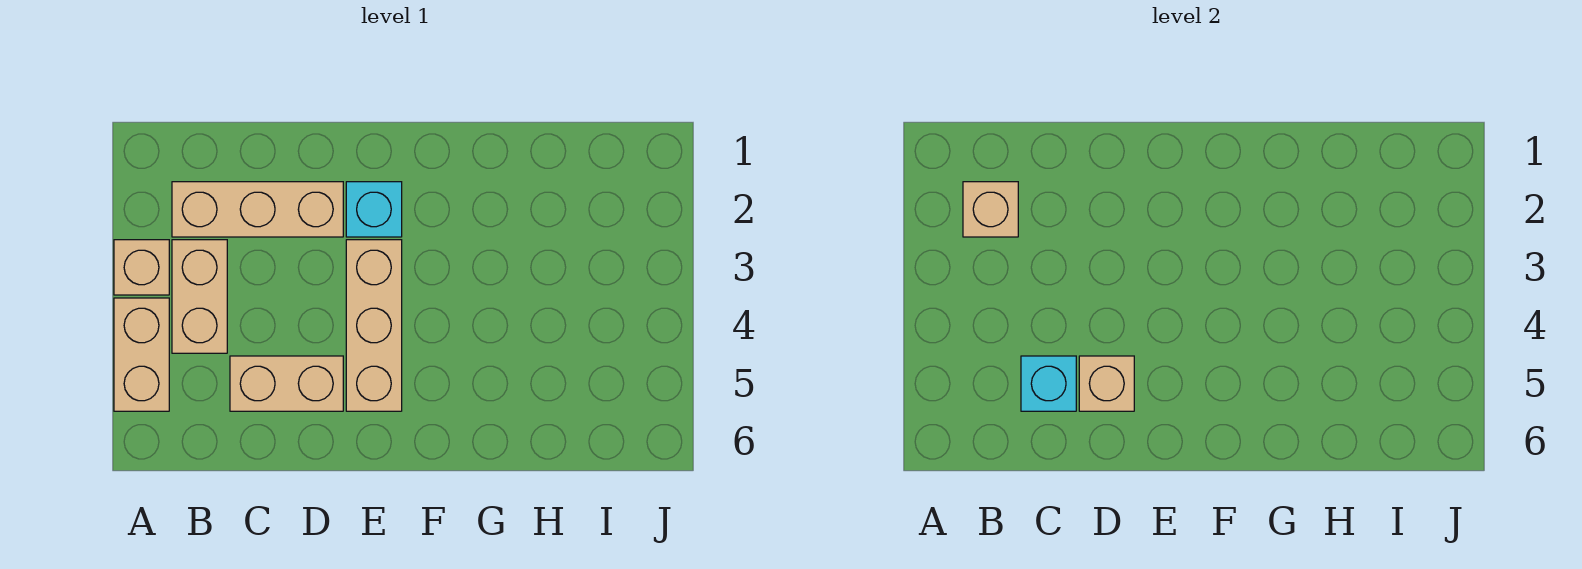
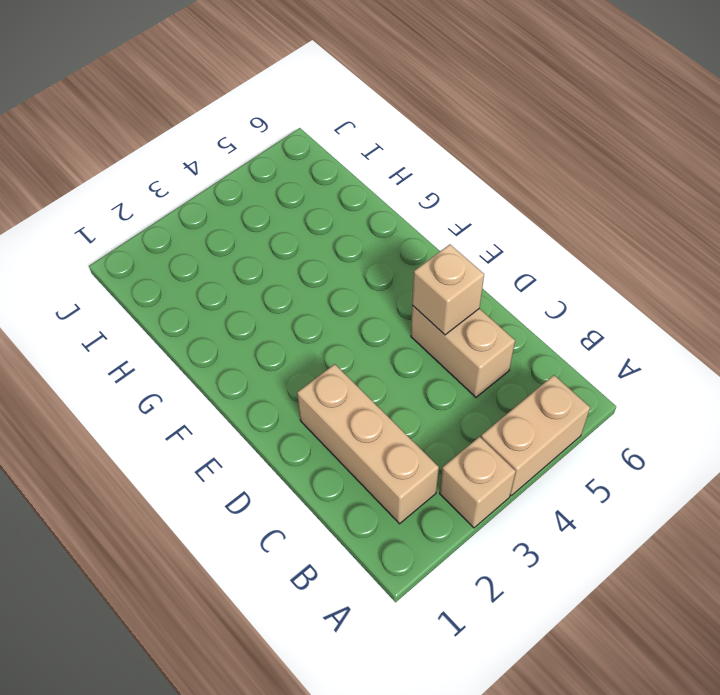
none -> tan 1x2 brick [172,240,227,353]
none -> cyan 1x1 brick [346,182,402,237]

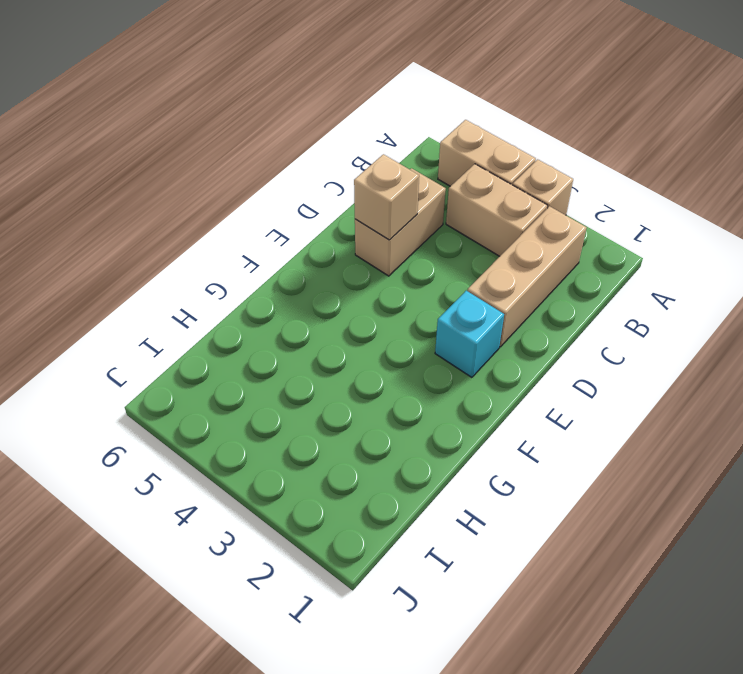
none -> tan 1x3 brick [346,240,402,411]
none -> tan 1x1 brick [963,182,1018,237]

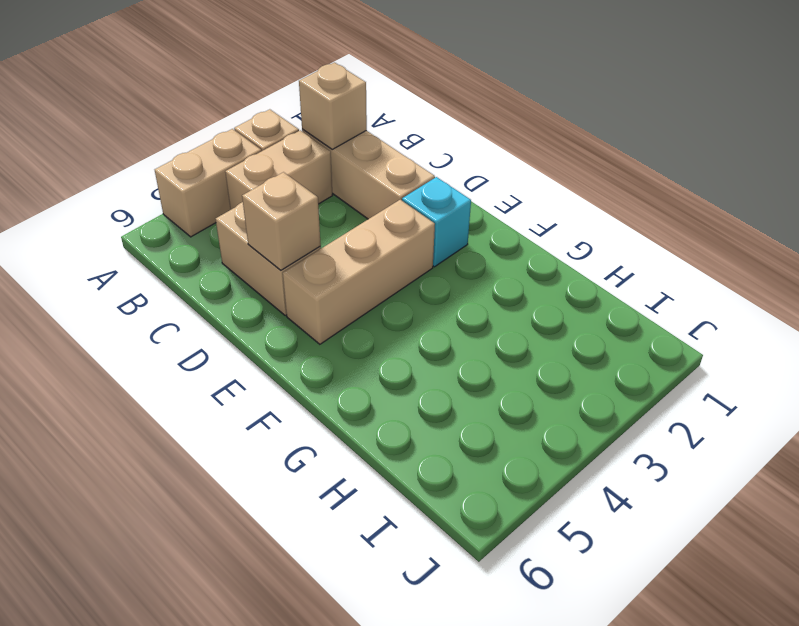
none -> cyan 1x1 brick [1021,356,1076,411]

